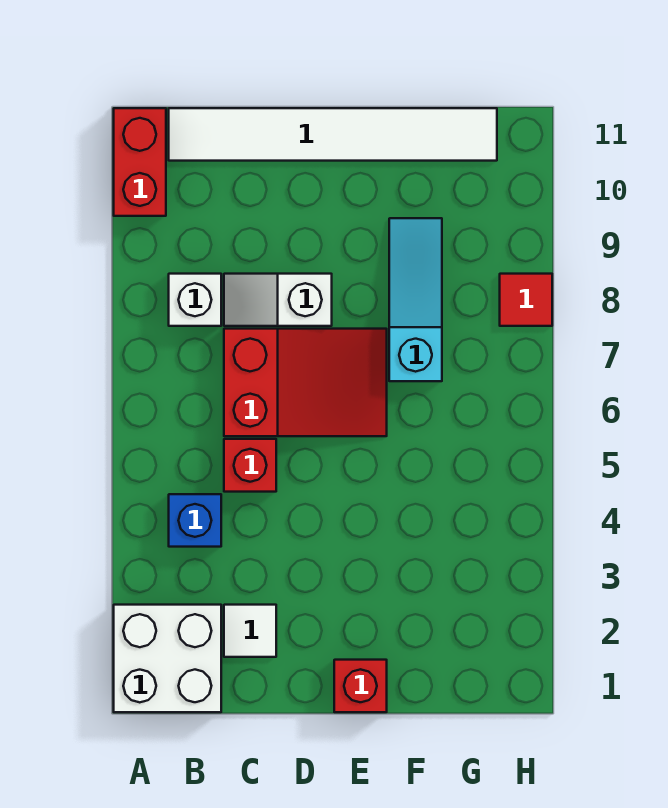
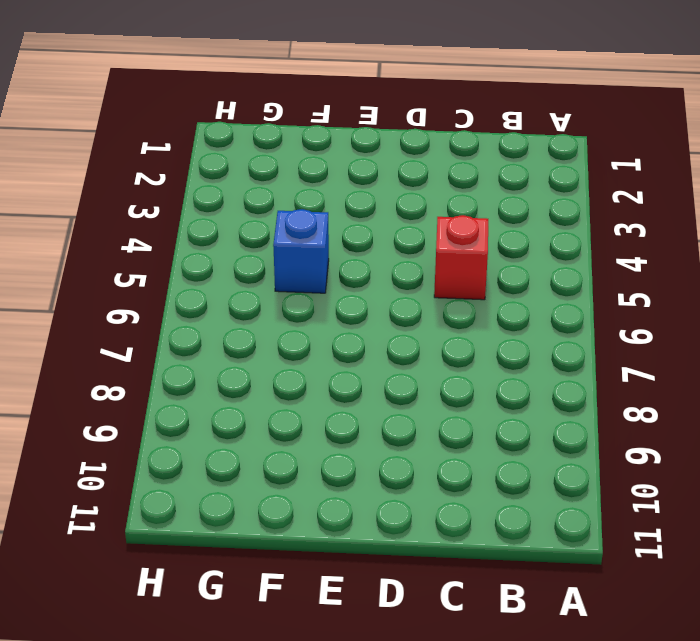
blue 1x1 brick [273,209,329,293] -> blue 1x1 brick moved to [169,494,221,547]
none -> white 2x2 brick [114,605,221,712]
none -> red 1x2 brick [114,108,166,216]
none -> white 1x1 brick [169,274,221,326]

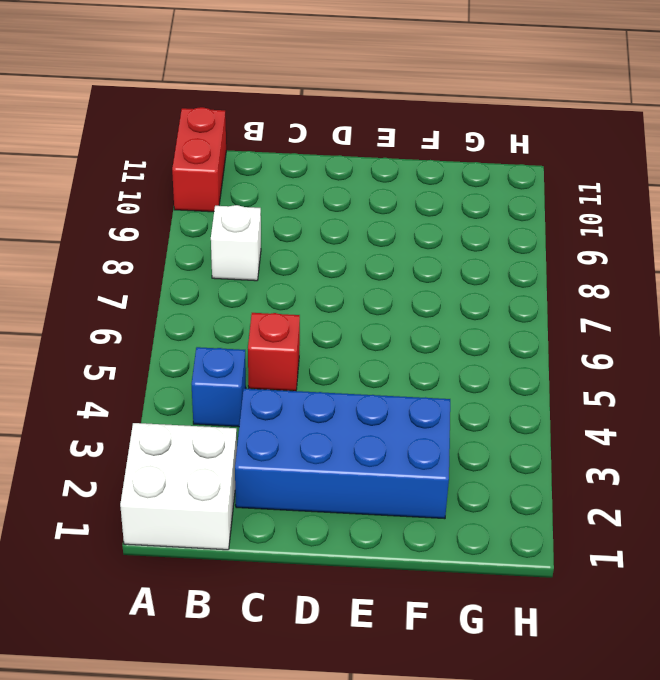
blue 2x4 brick [235,389,450,519] -> white 1x1 tile [224,605,276,657]
none -> white 1x6 tile [169,108,497,161]
none -> red 2x3 slope [224,329,387,436]
none -> white 1x2 slope [224,274,332,326]

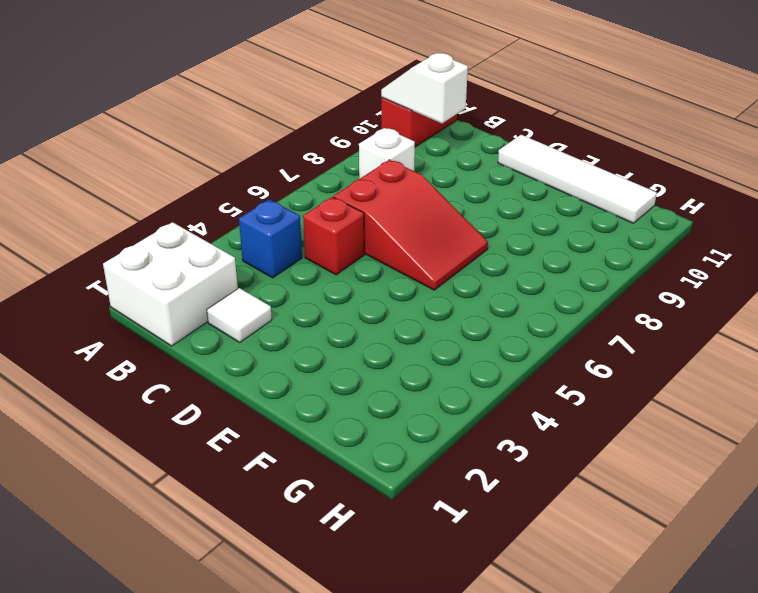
white 1x2 slope [381,53,468,123] -> white 1x2 slope moved to [224,274,332,326]
white 1x4 tile [498,135,657,223] -> white 1x6 tile [169,108,497,161]
none -> red 1x1 brick [334,660,387,712]
none -> cyan 1x3 slope [389,218,442,381]
none -> red 1x1 tile [500,274,552,326]

